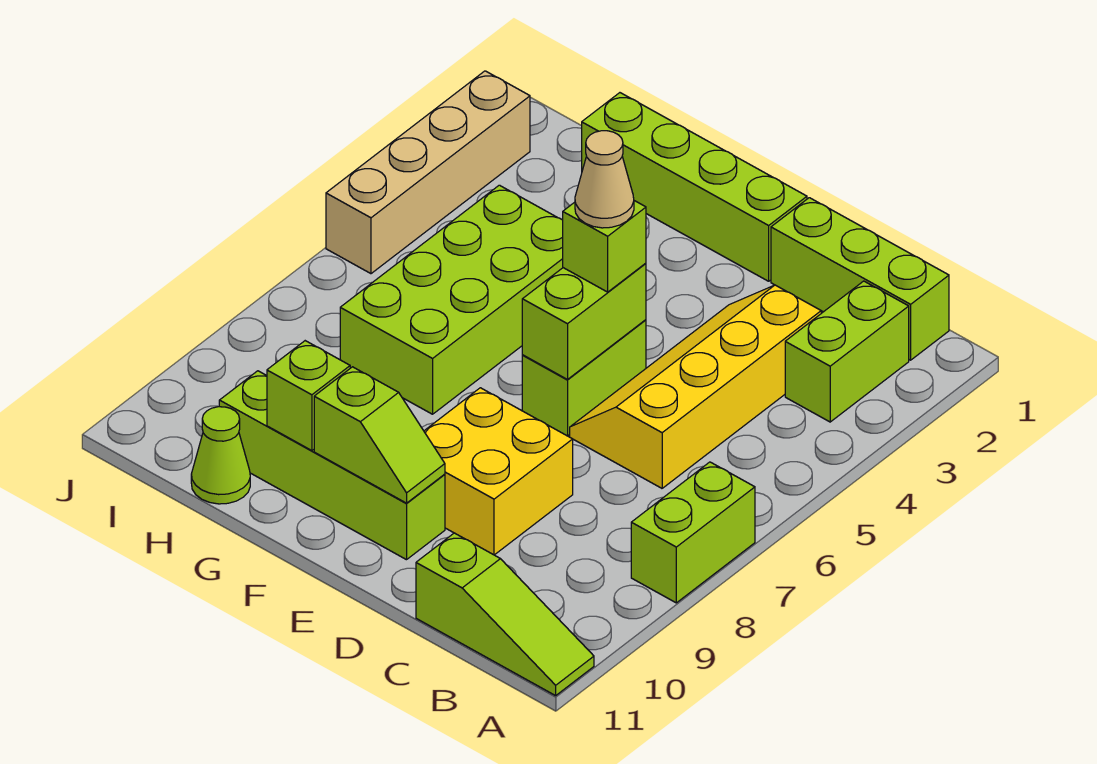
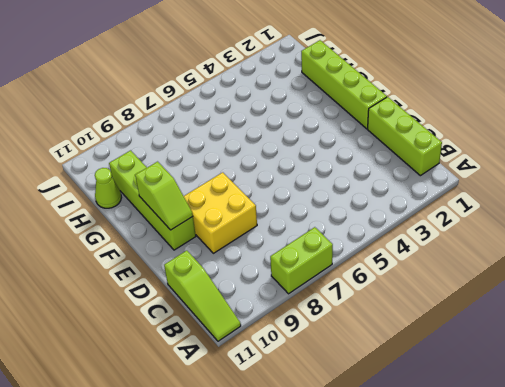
none -> lime 1x2 brick [785,281,909,422]
none -> yellow 2x4 slope [570,285,821,488]
none -> lime 1x2 brick [522,320,646,436]

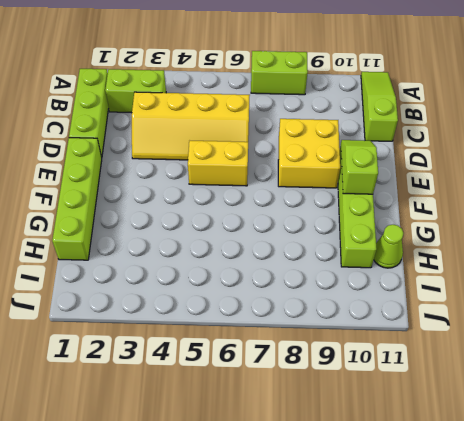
yellow 1x2 brick [188,141,248,186] -> lime 1x2 brick [522,320,646,436]
none -> lime 2x4 brick [340,185,563,414]
none -> tan 1x4 brick [326,71,530,274]
none -> lime 1x2 brick [522,263,646,380]

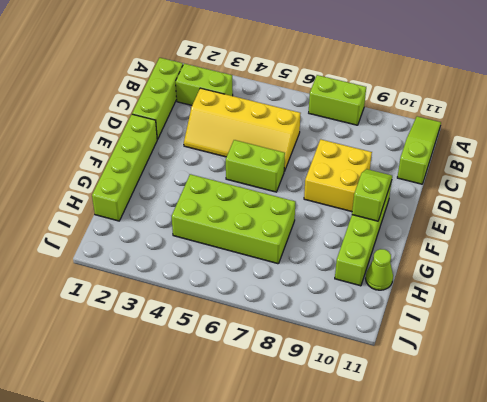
none -> tan 1x4 brick [326,71,530,274]
none -> lime 1x2 brick [522,263,646,380]
none -> lime 1x1 brick [267,341,350,451]

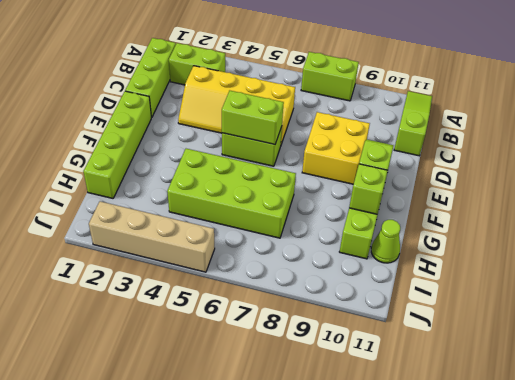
none -> lime 1x1 brick [563,201,646,292]
none -> tan 1x1 cone [575,131,634,228]

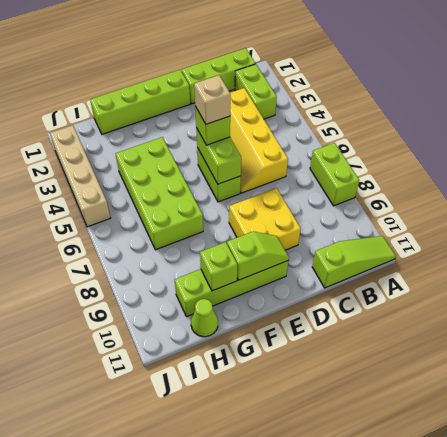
tan 1x1 brick [194,75,230,124] -> tan 1x1 cone [575,131,634,228]

